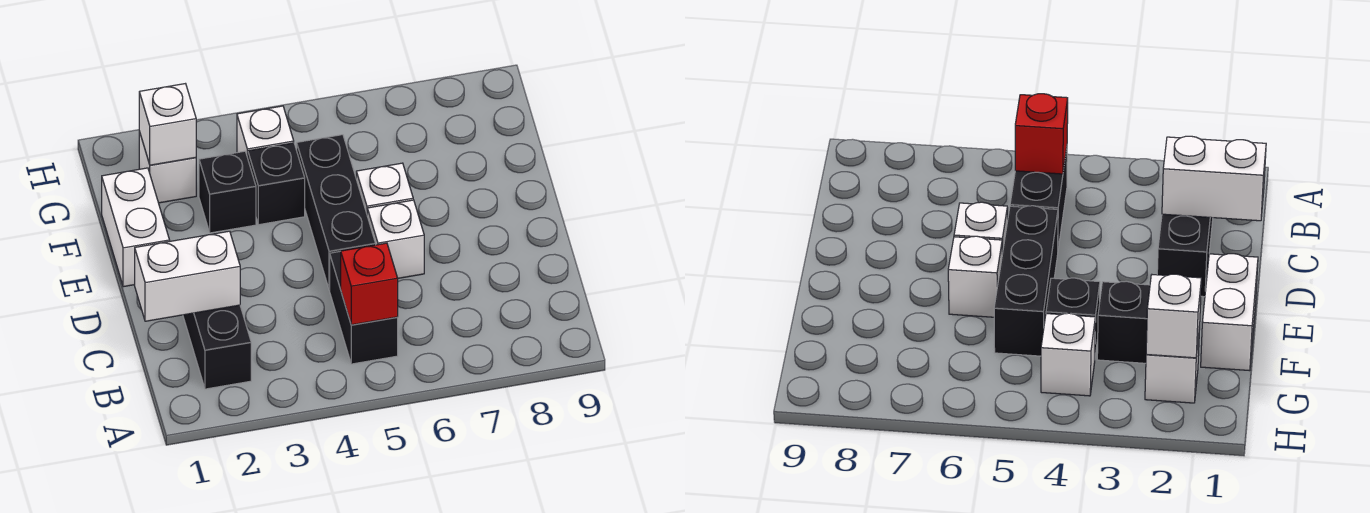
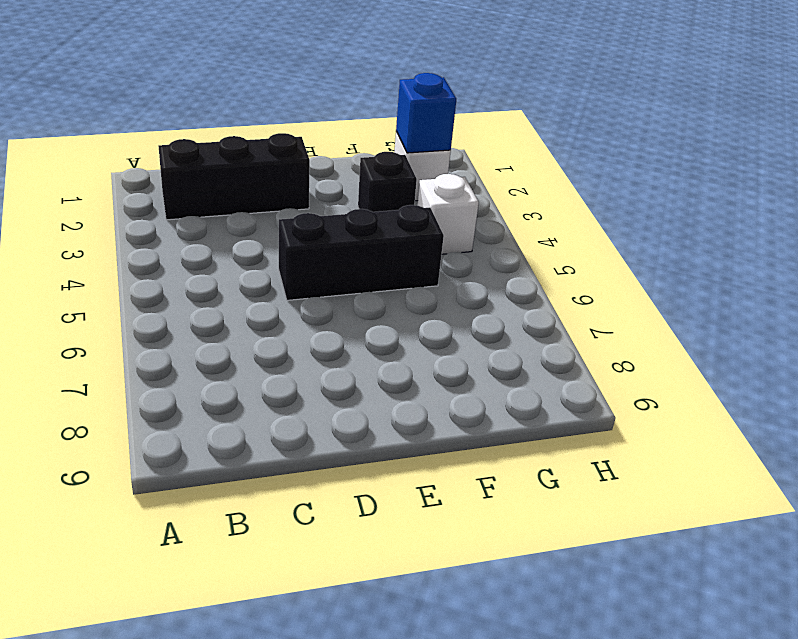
blue 1x1 brick [396,73,456,153] -> white 1x1 brick [139,84,196,165]
none -> black 1x2 brick [330,251,398,364]
none -> white 1x1 brick [367,200,424,278]
none -> white 1x2 brick [102,168,170,287]

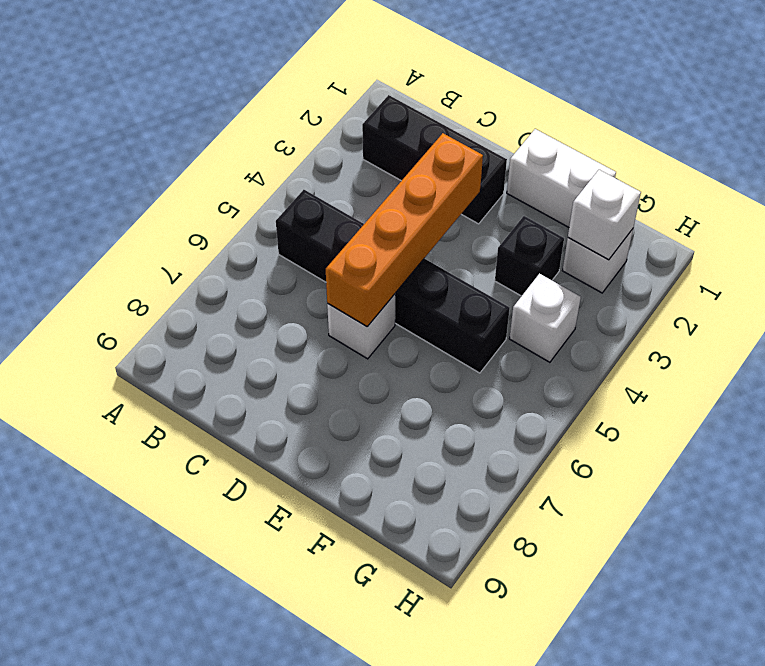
orange 1x4 brick [326,133,483,327] -> none
none -> white 1x1 brick [356,163,413,213]
none -> black 1x1 brick [248,143,305,225]
none -> red 1x1 brick [341,243,398,325]

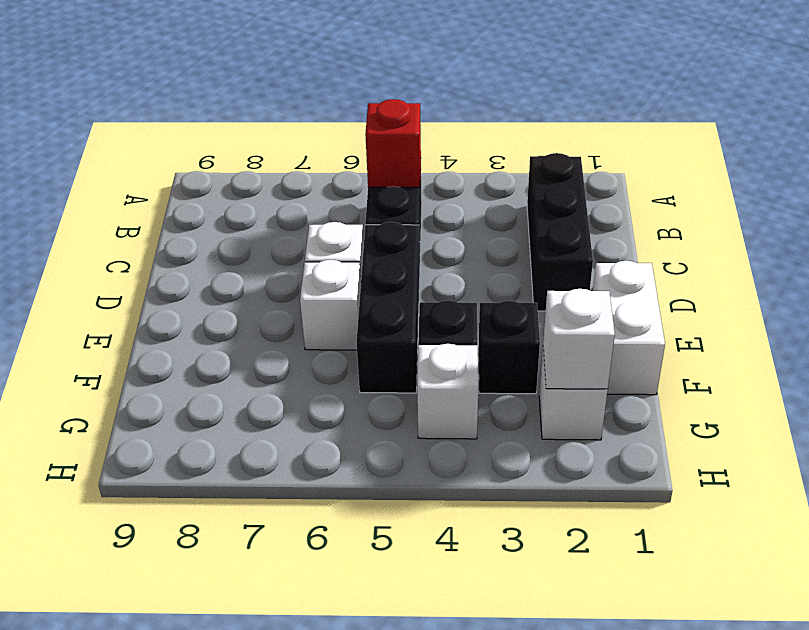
none -> white 1x2 brick [135,231,240,321]

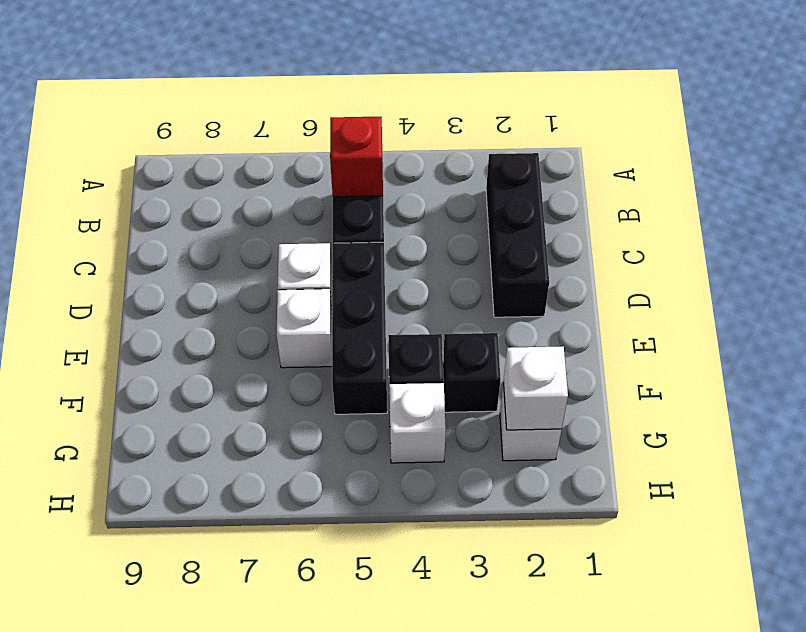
none -> white 1x2 brick [102,168,170,287]
none -> white 1x2 brick [135,231,240,321]

